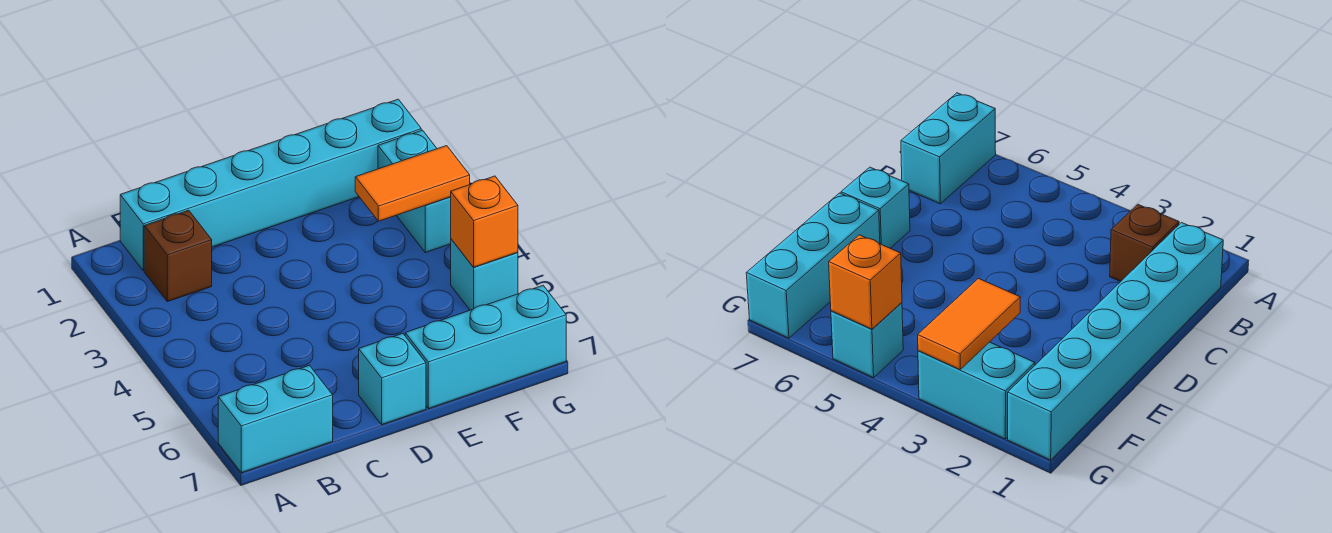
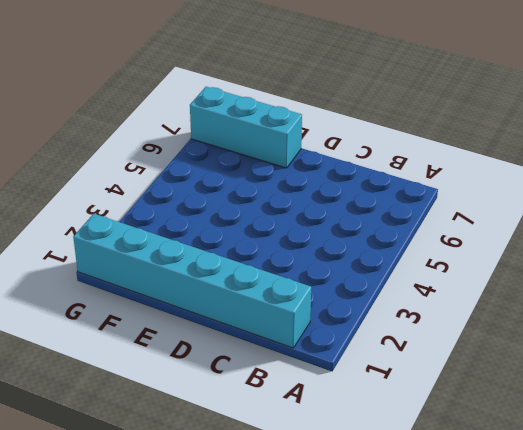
none -> cyan 1x2 brick [218,365,333,473]
none -> brown 1x1 brick [144,210,212,302]

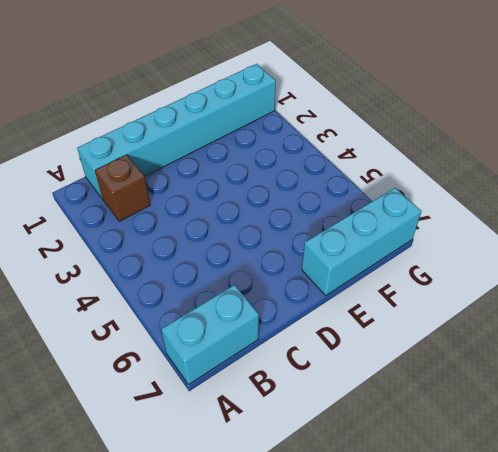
none -> cyan 1x1 brick [359,333,426,425]
none -> cyan 1x2 brick [378,130,451,253]

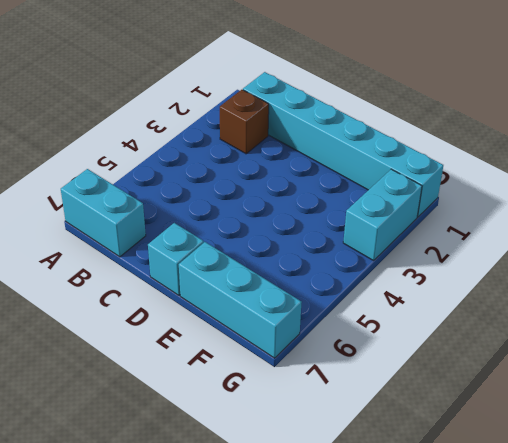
none -> cyan 1x1 brick [451,239,518,310]
none -> orange 1x2 tile [355,146,470,221]

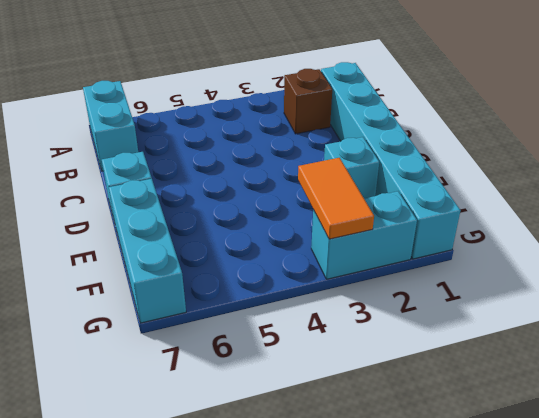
cyan 1x1 brick [324,137,379,198] -> cyan 1x1 brick moved to [451,239,518,310]
none -> orange 1x1 brick [451,176,518,267]

